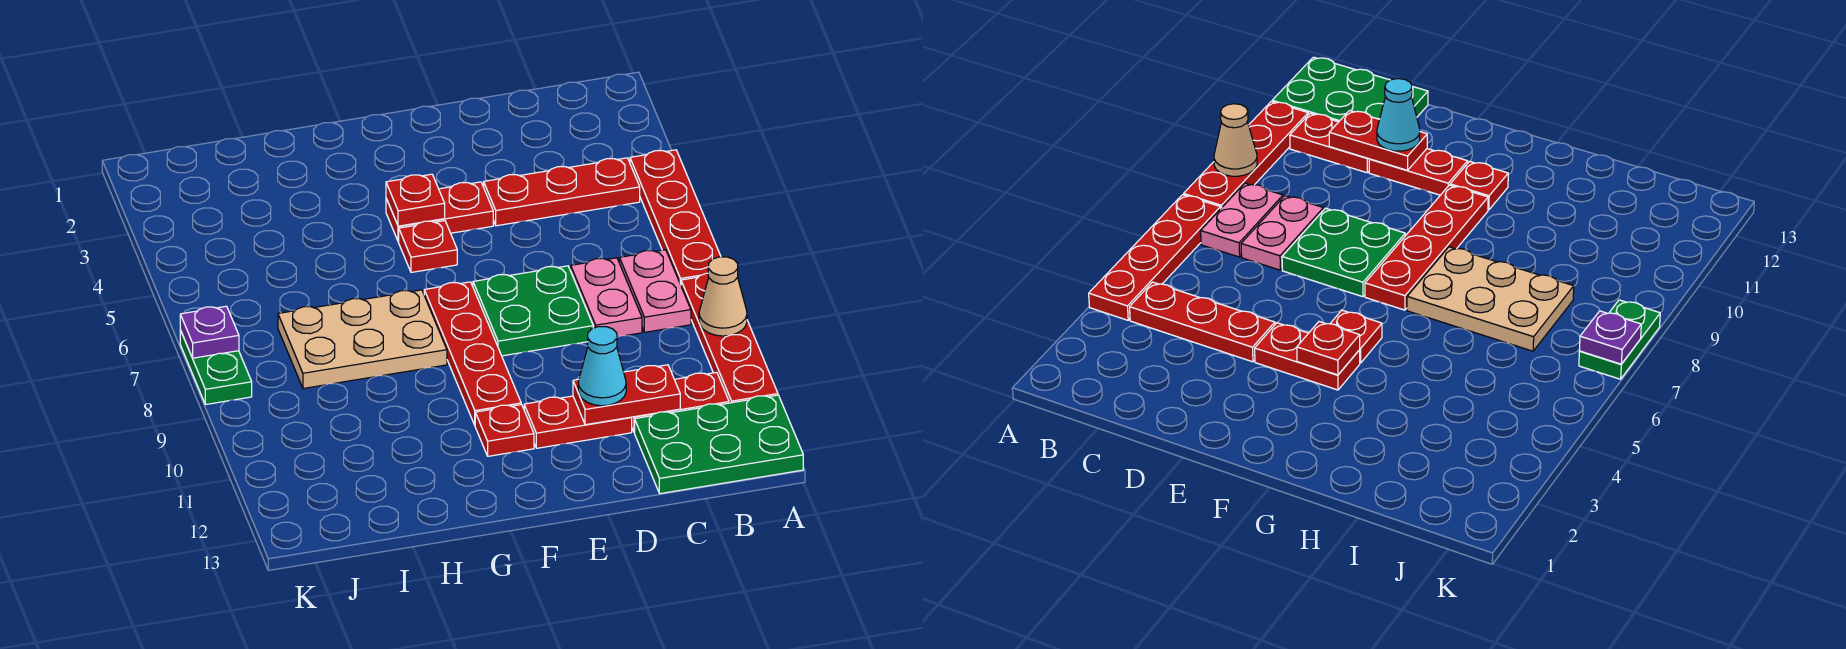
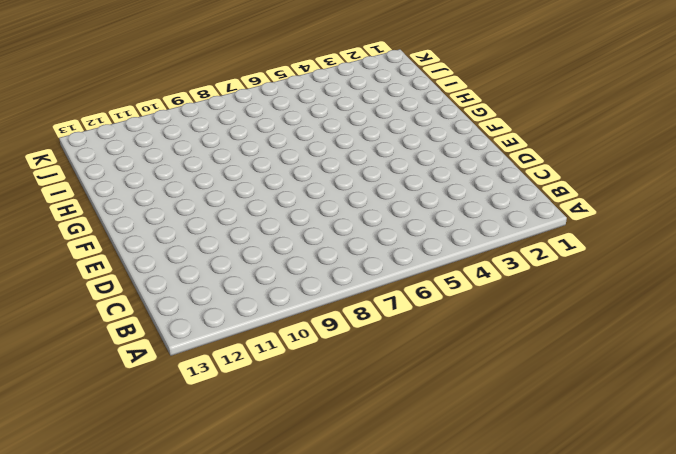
none -> red 1x4 plate [630,150,721,285]
none -> red 1x4 plate [681,273,778,403]
none -> green 2x3 plate [635,395,803,494]

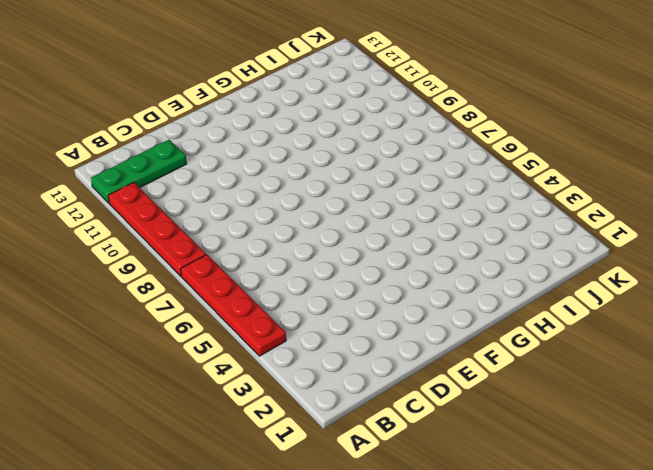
green 1x3 plate [91,140,187,203] -> green 2x3 plate [635,395,803,494]
none -> red 1x3 plate [484,158,640,226]
none -> pink 1x2 plate [619,250,691,332]
none -> red 1x2 plate [631,372,729,432]

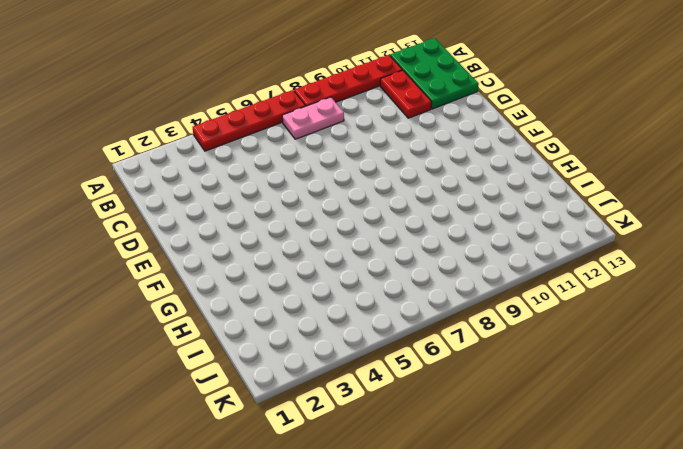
none -> red 1x3 plate [484,158,640,226]
none -> pink 1x2 plate [571,258,642,337]
none -> green 2x2 plate [473,266,593,356]

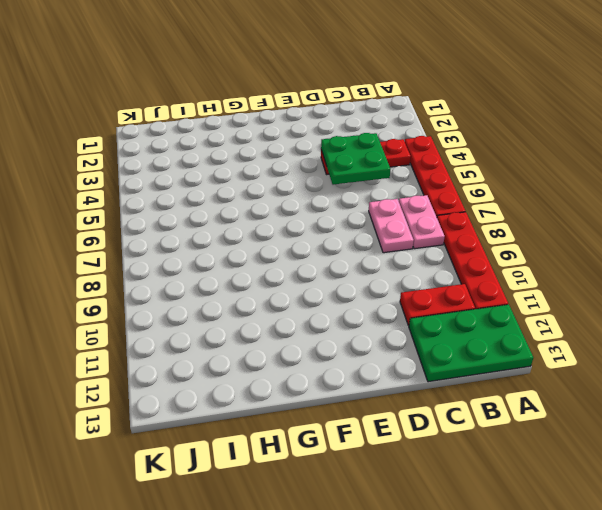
green 2x2 plate [321,133,390,185] -> green 2x2 plate moved to [473,266,593,356]
none -> red 1x2 plate [524,396,632,448]
none -> red 1x2 plate [386,182,493,242]
none -> red 1x1 plate [399,221,457,272]

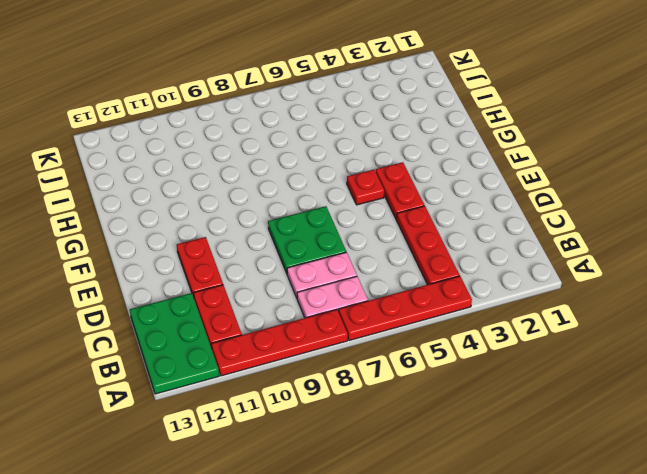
none -> red 1x4 plate [424,282,521,425]
none -> red 1x1 plate [475,404,534,456]
none -> tan 2x3 plate [278,290,447,388]

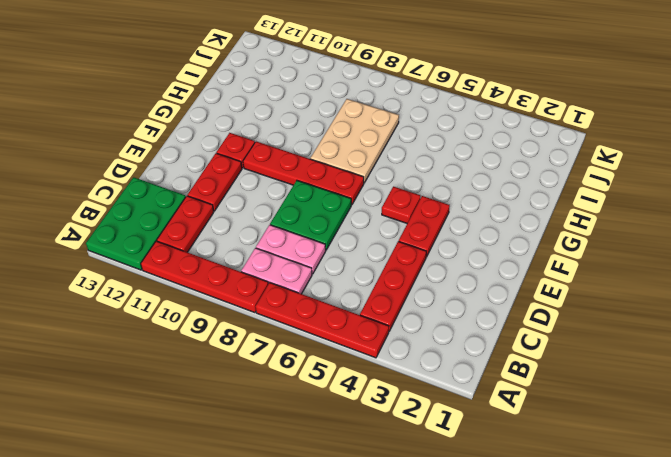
none -> green 1x2 plate [180,330,252,405]
none -> tan 1x1 cone [699,257,747,336]
none -> red 1x2 plate [573,365,680,425]

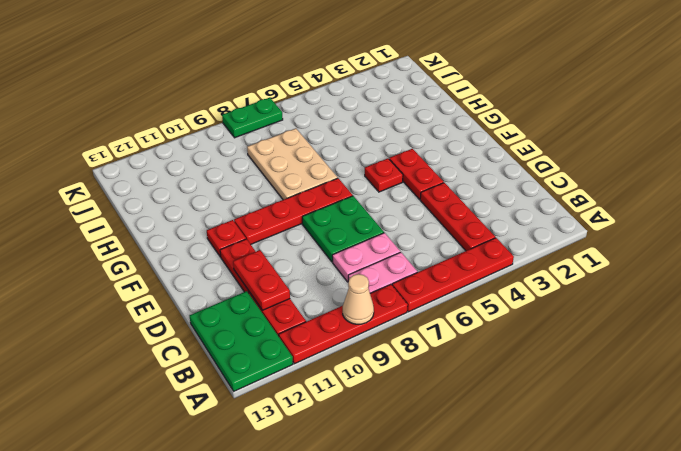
none -> red 1x1 plate [386,174,445,226]
none -> purple 1x1 plate [180,306,239,358]
none -> cyan 1x1 cone [578,327,626,406]

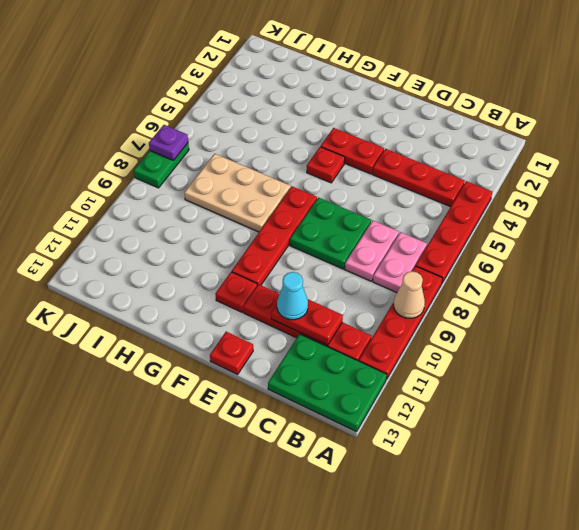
red 1x1 plate [210,332,253,374] -> red 1x1 plate moved to [386,174,445,226]

